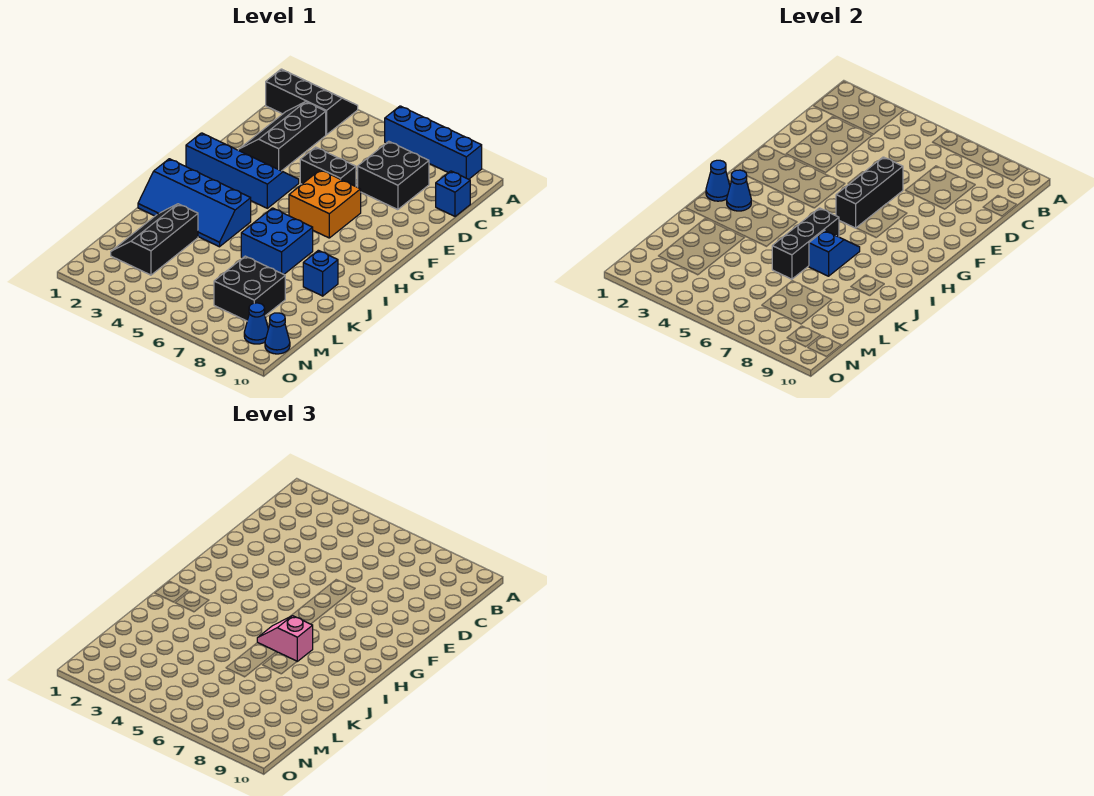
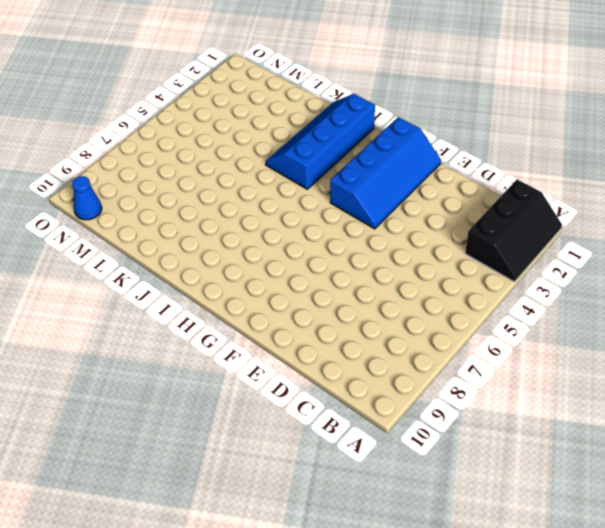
none -> blue 1x4 brick [385,106,482,179]
none -> black 2x3 slope [238,102,326,171]
none -> black 2x2 brick [358,141,429,210]

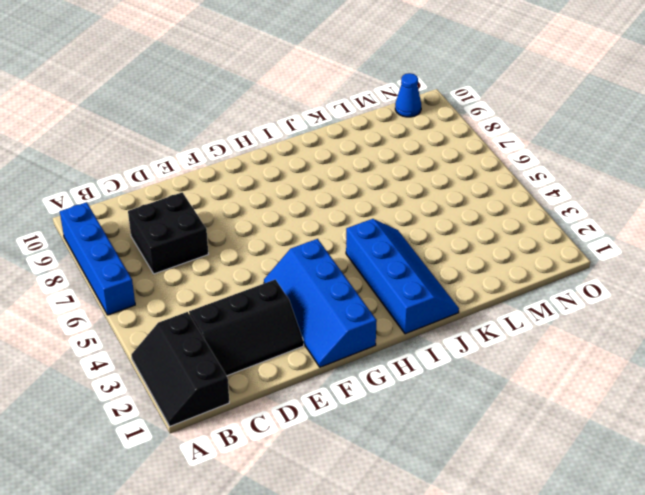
none -> blue 1x1 brick [436,171,470,216]
none -> black 1x2 brick [300,147,356,186]
none -> orange 2x2 brick [289,170,361,238]

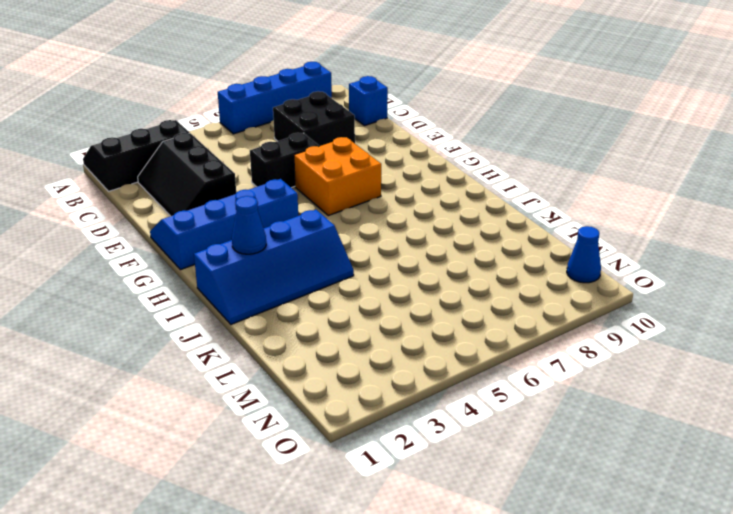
none -> blue 2x2 brick [241,208,313,274]
none -> blue 1x1 brick [303,250,338,296]
none -> black 2x3 slope [111,204,198,275]

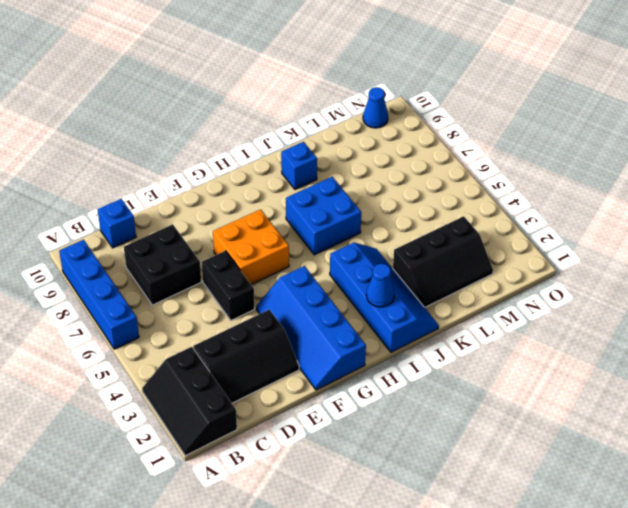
none -> black 2x2 brick [214,256,285,321]
none -> blue 1x1 cone [244,303,268,344]
none -> black 1x3 brick [836,157,903,228]

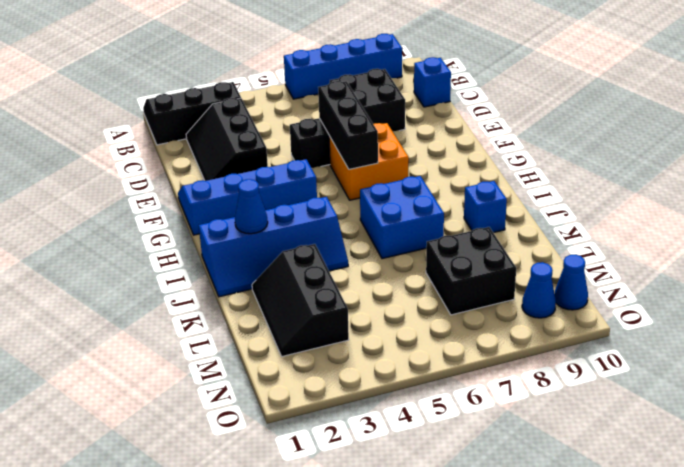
none -> blue 1x1 cone [706,160,730,201]
none -> black 1x3 brick [772,208,839,279]
none -> blue 1x2 slope [809,230,860,276]

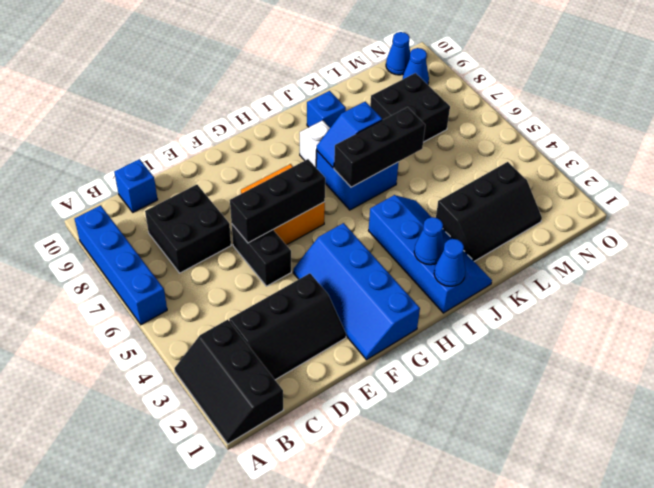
white 1x1 brick [300,120,330,167] -> none
none -> pink 1x2 slope [257,616,313,661]

